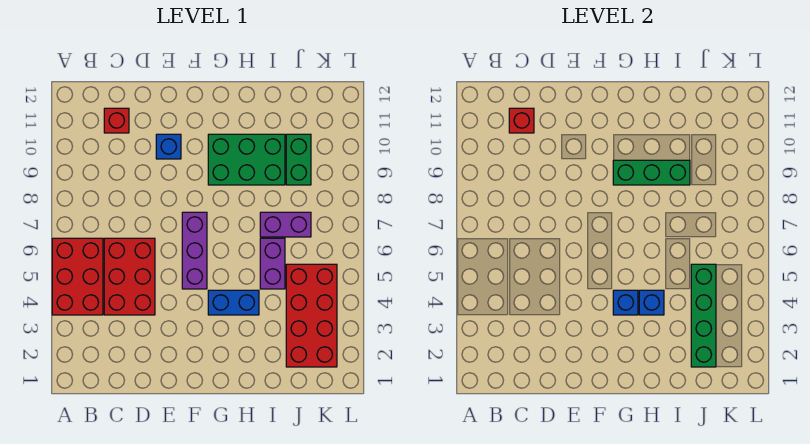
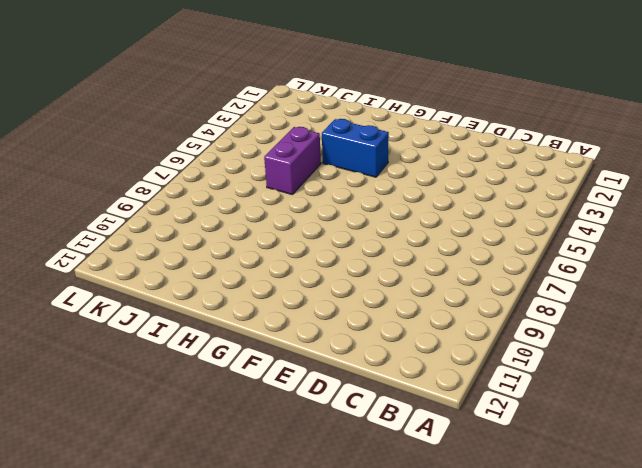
none -> red 2x3 brick [52,238,103,315]
none -> red 2x3 brick [104,238,155,315]
none -> red 1x1 brick [104,108,129,133]

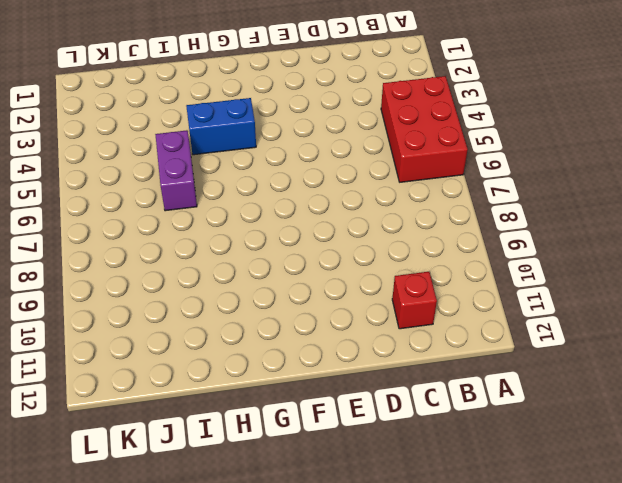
none -> red 2x3 brick [104,238,155,315]
none -> blue 1x1 brick [156,134,181,159]
none -> purple 1x3 brick [182,212,207,289]

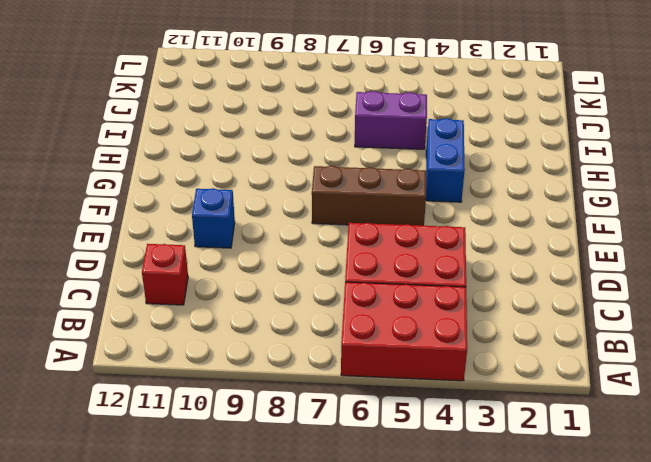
brown 1x3 brick [312,166,426,226] -> purple 1x3 brick [182,212,207,289]
none -> green 2x3 brick [208,134,285,185]
none -> purple 1x2 brick [260,212,311,237]
none -> red 2x4 brick [286,264,337,367]

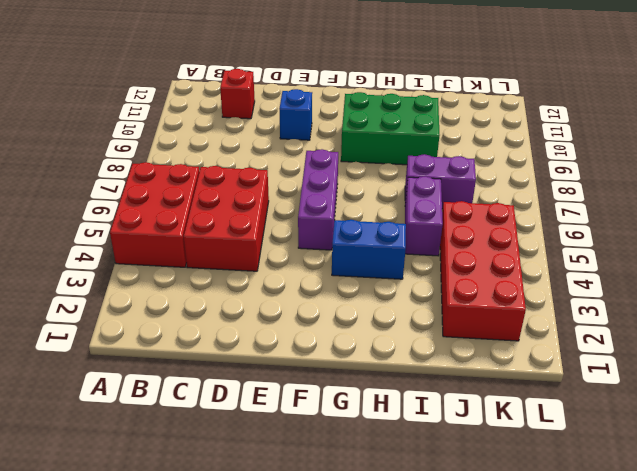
none -> green 1x2 brick [286,134,311,185]
none -> red 1x1 brick [509,108,534,133]
none -> blue 1x1 brick [613,290,638,315]

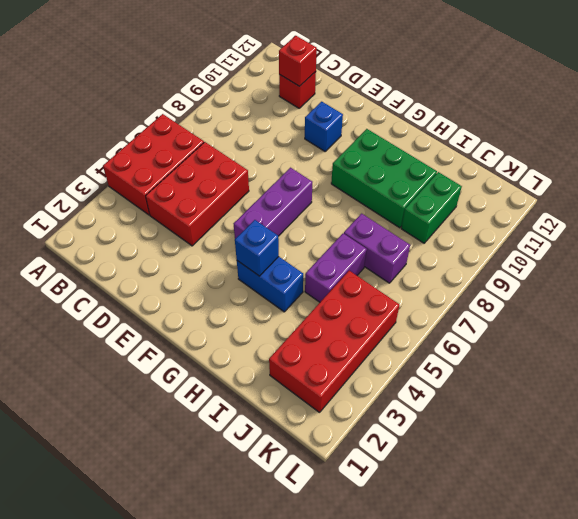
none -> green 1x3 brick [613,160,690,185]
none -> blue 1x1 brick [639,290,664,315]
none -> green 1x4 brick [691,264,716,367]

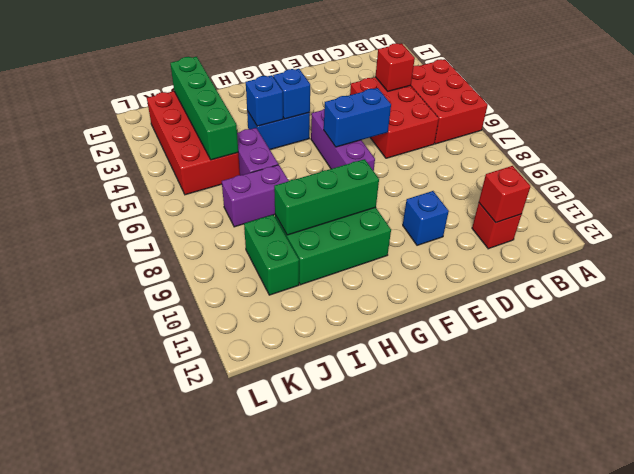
red 1x1 brick [375,43,415,91] -> none
blue 1x2 brick [324,88,391,147] -> none

